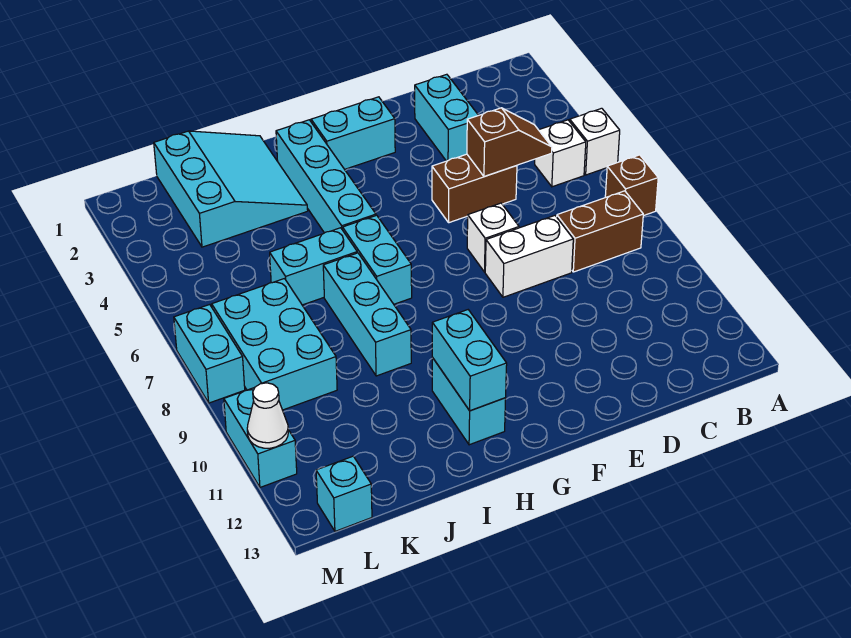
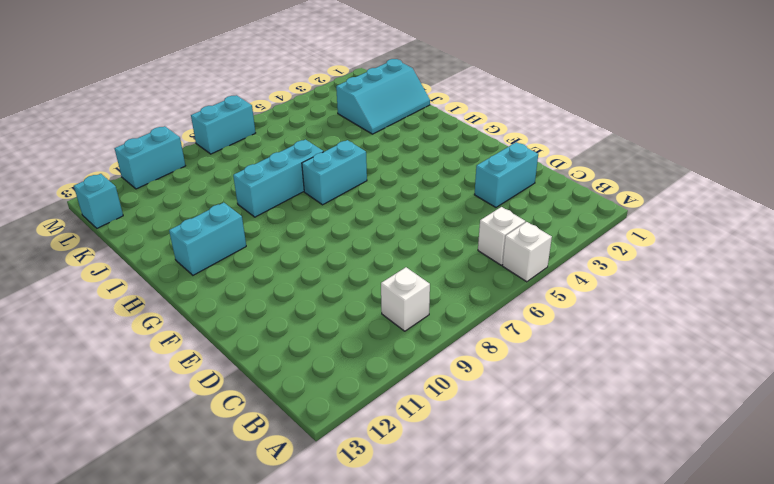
white 1x1 brick [381,267,430,331] -> white 1x1 brick moved to [467,203,519,272]
cyan 2x3 slope [336,59,430,134] -> cyan 3x3 slope [154,131,308,247]
none -> brown 1x1 brick [605,155,658,216]
none -> brown 1x2 brick [557,191,643,272]
none -> brown 1x2 brick [432,154,517,223]

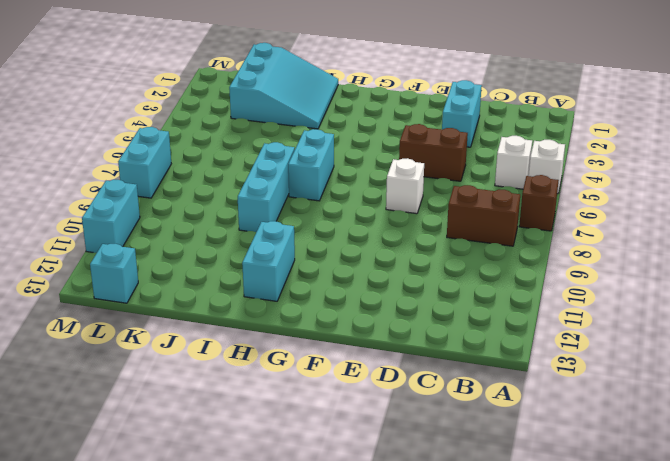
none -> white 1x2 brick [485,216,573,297]
none -> cyan 1x2 brick [311,97,395,169]
none -> cyan 1x4 brick [276,120,376,233]

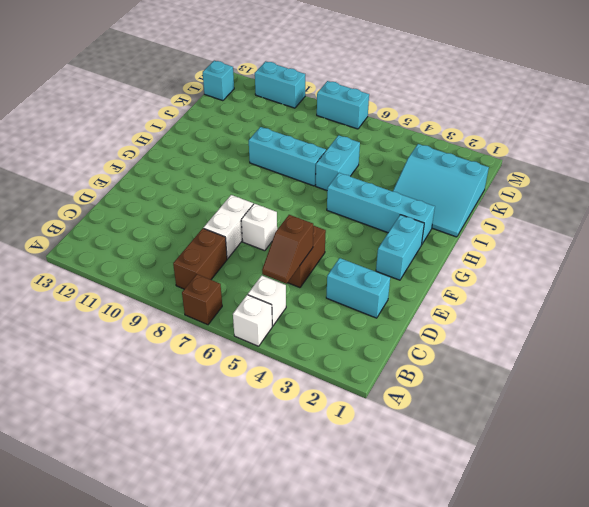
none -> cyan 1x2 brick [343,215,412,304]
none -> cyan 1x2 brick [432,358,506,445]
none -> cyan 2x3 brick [212,279,337,410]

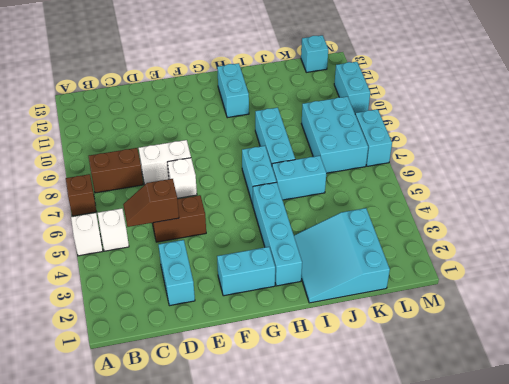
none -> cyan 1x2 brick [432,310,507,411]
none -> white 1x1 cone [247,383,288,448]

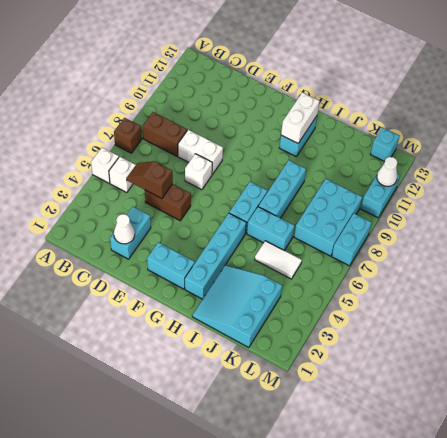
white 1x1 cone [114,214,135,244] -> none
white 1x2 brick [281,93,320,143] -> cyan 1x2 brick [432,310,507,411]
white 1x2 tile [255,241,302,279] -> none

